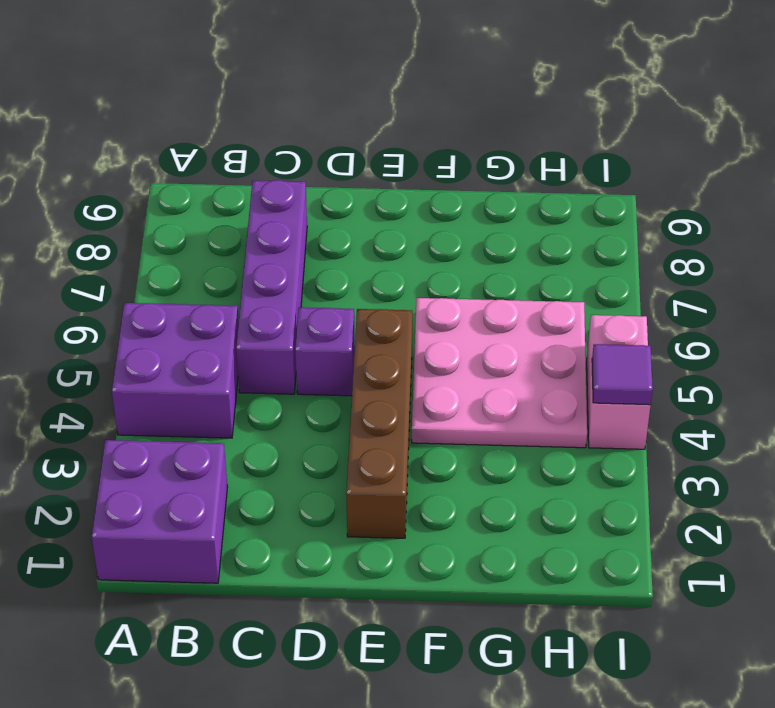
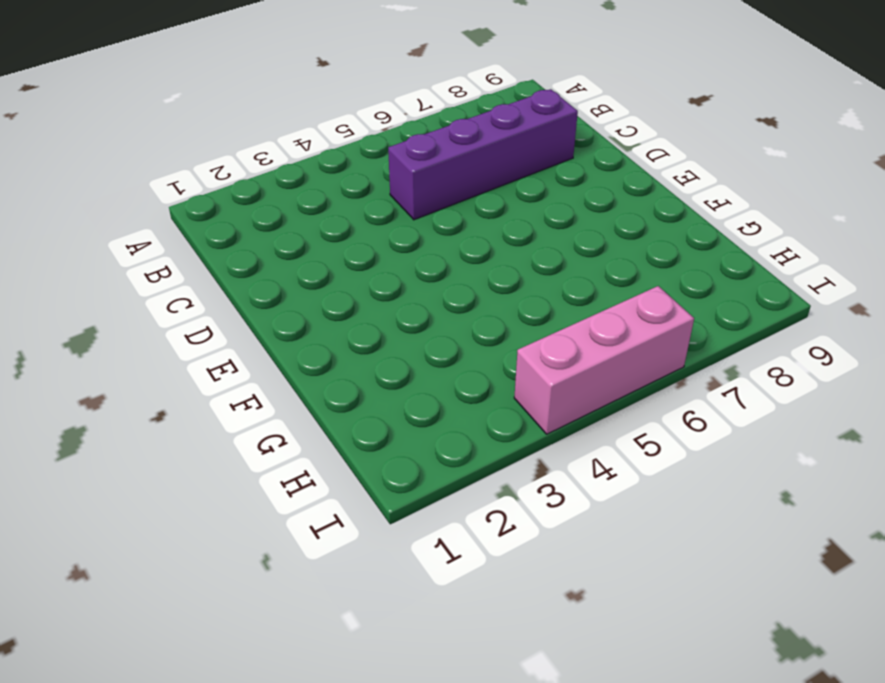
pink 1x3 brick [514,286,694,434] -> pink 1x2 brick [587,315,651,449]
none -> purple 2x2 brick [92,440,228,583]
none -> purple 2x2 brick [112,303,239,438]

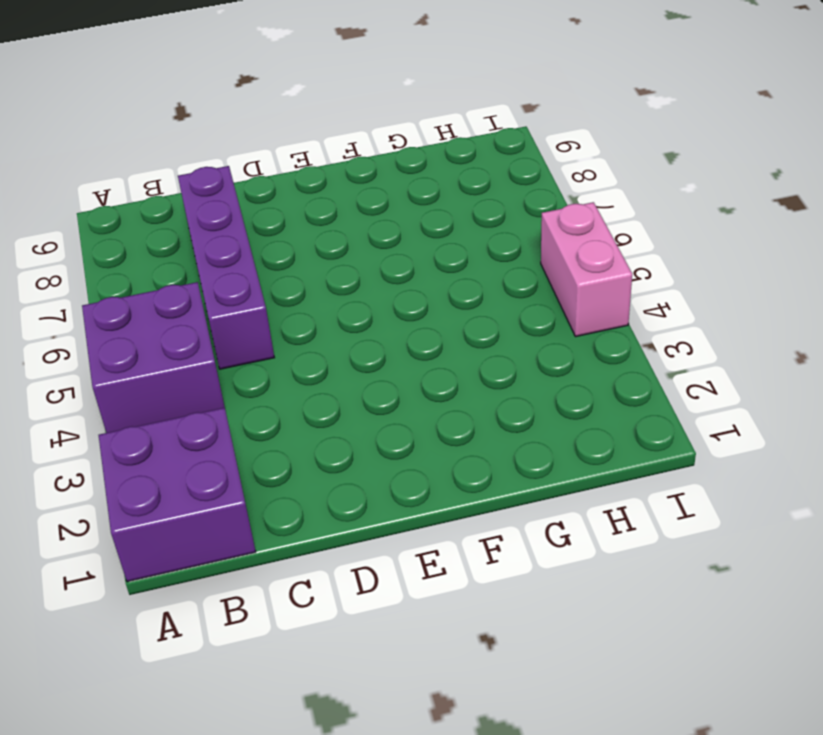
none -> purple 1x1 brick [295,307,355,396]
none -> brown 1x4 brick [346,309,412,538]

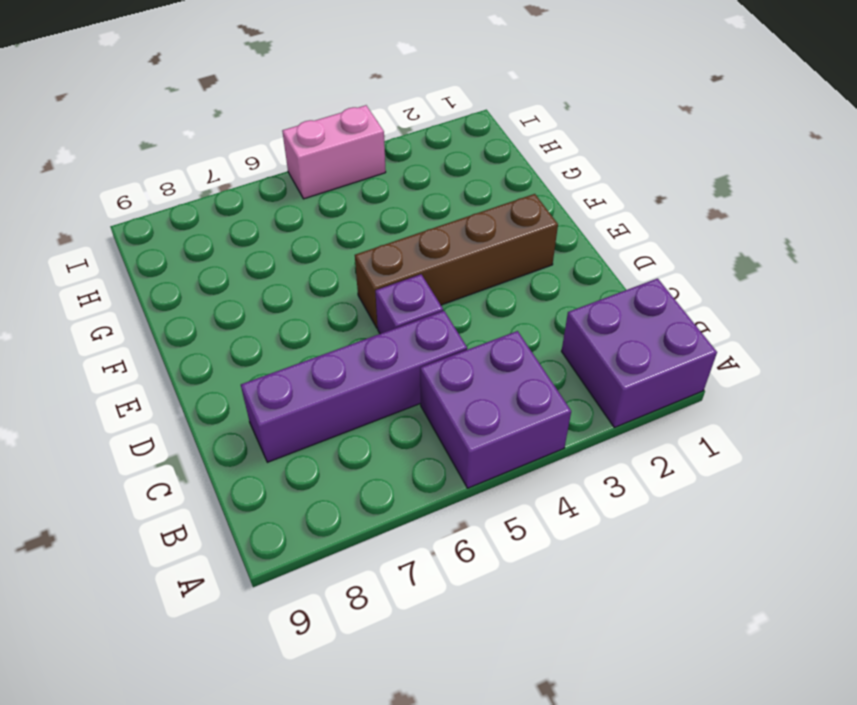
none -> pink 3x3 plate [412,298,587,448]
none -> purple 1x1 tile [592,344,653,405]

